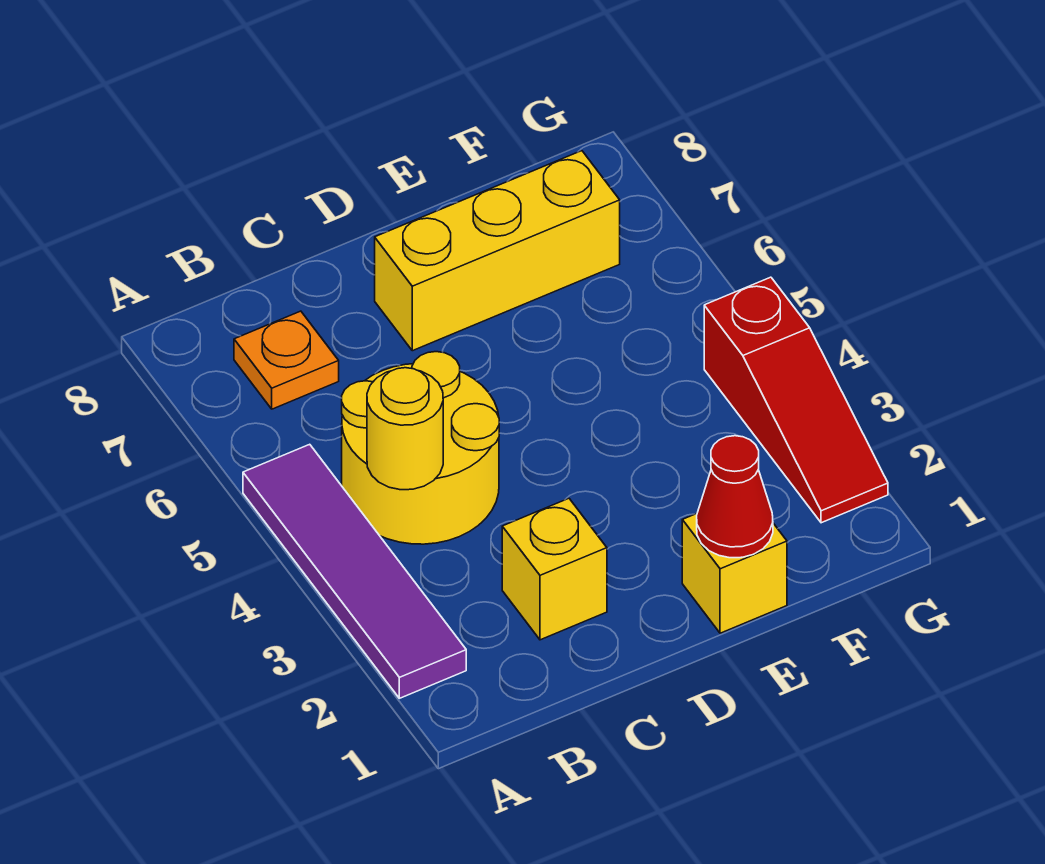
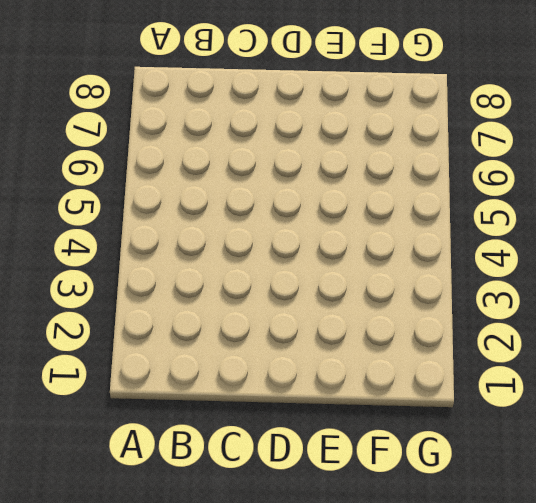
none -> purple 1x4 tile [243,444,466,698]
none -> yellow 2x2 round brick [342,352,499,544]

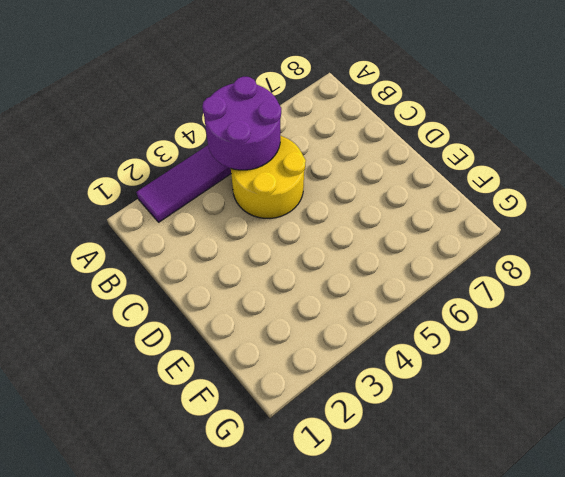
purple 2x2 round brick [202,77,281,170] -> yellow 1x1 round brick [367,368,443,490]
none -> orange 1x1 plate [234,311,339,409]
none -> yellow 1x1 brick [502,498,607,640]

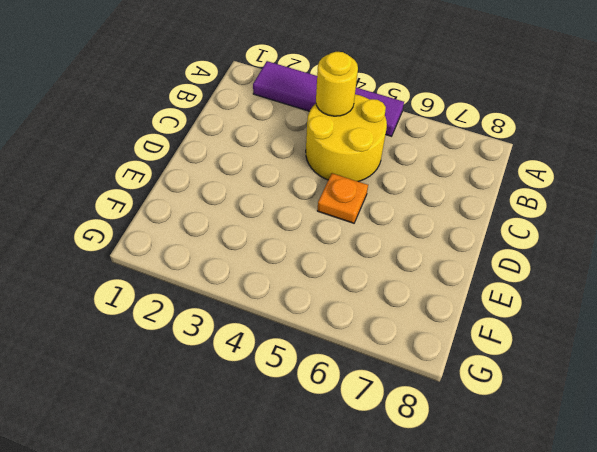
orange 1x1 plate [317,173,368,223] -> orange 1x1 plate moved to [234,311,339,409]
none -> yellow 1x1 brick [502,498,607,640]
none -> yellow 1x3 brick [375,151,620,351]

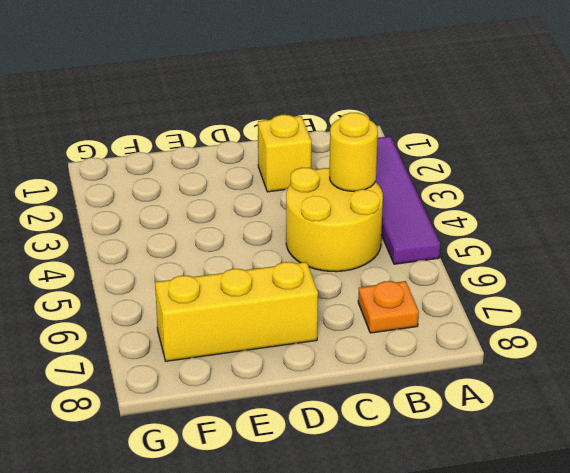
none -> yellow 1x1 brick [682,514,787,633]
none -> red 1x3 slope [704,277,888,523]

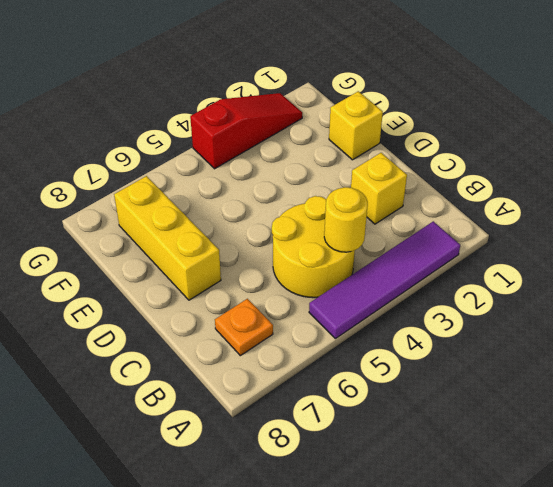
none -> red 1x1 cone [697,436,773,558]

